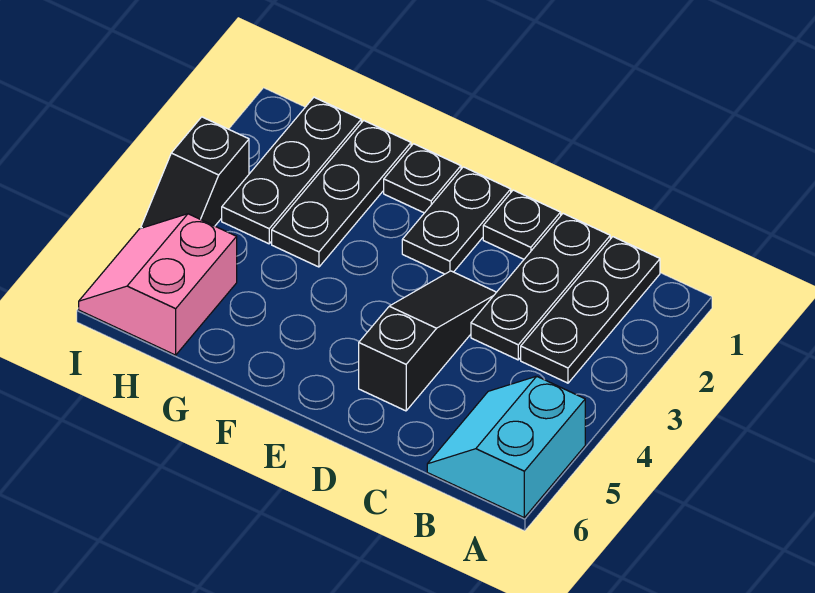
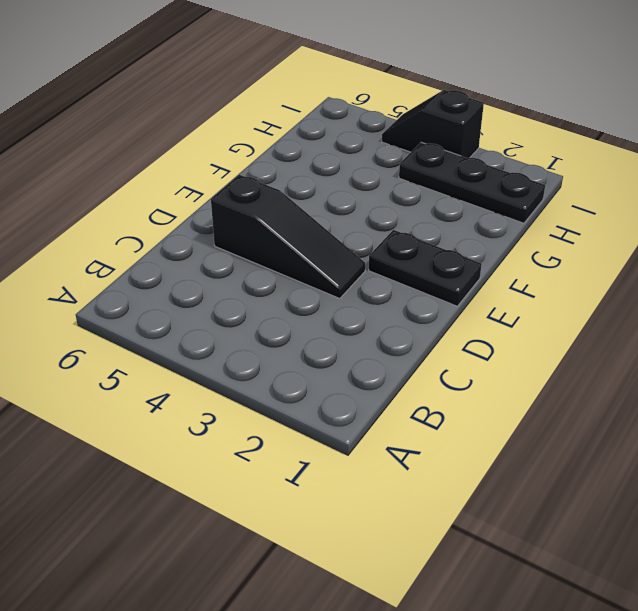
none -> cyan 2x2 slope [427,376,585,518]
none -> black 1x3 plate [521,237,660,383]

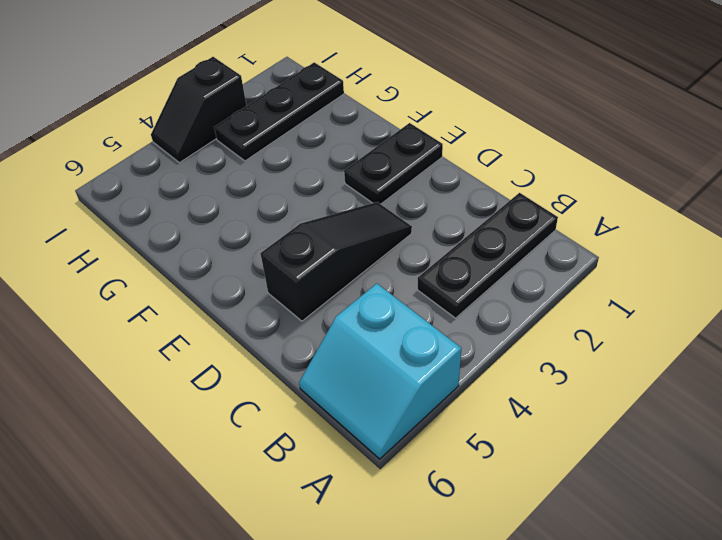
cyan 2x2 slope [299,284,461,459] -> cyan 2x2 slope turned to [427,376,585,518]
none -> black 1x3 plate [471,214,610,360]
none -> black 1x1 plate [483,190,561,259]

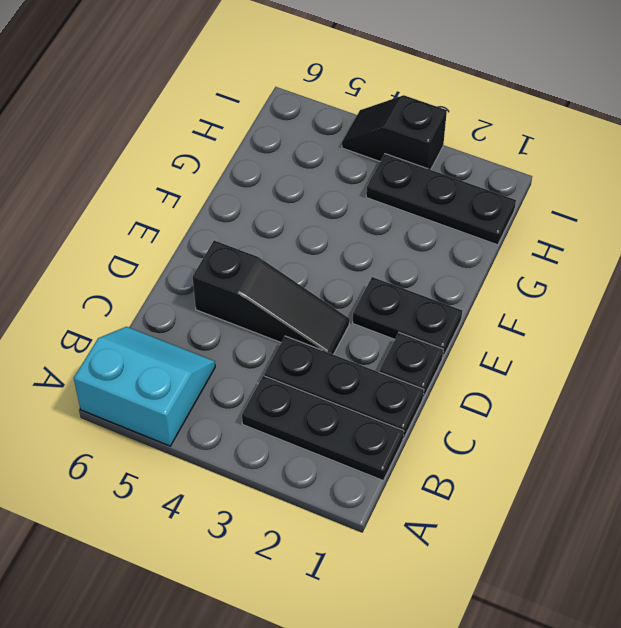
none -> black 1x1 plate [384,144,461,213]
none -> black 1x3 plate [272,121,411,267]

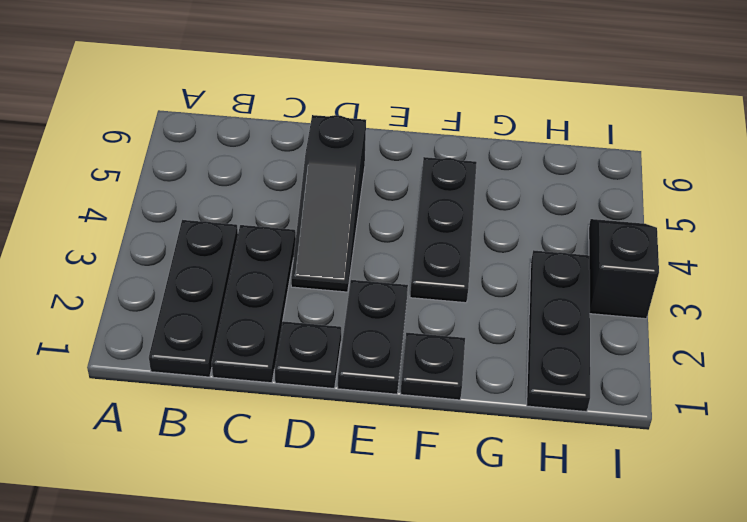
black 1x3 plate [410,157,477,303] -> black 1x3 plate moved to [272,121,411,267]
none -> cyan 2x2 slope [427,376,585,518]
none -> pink 2x2 slope [79,214,237,355]

